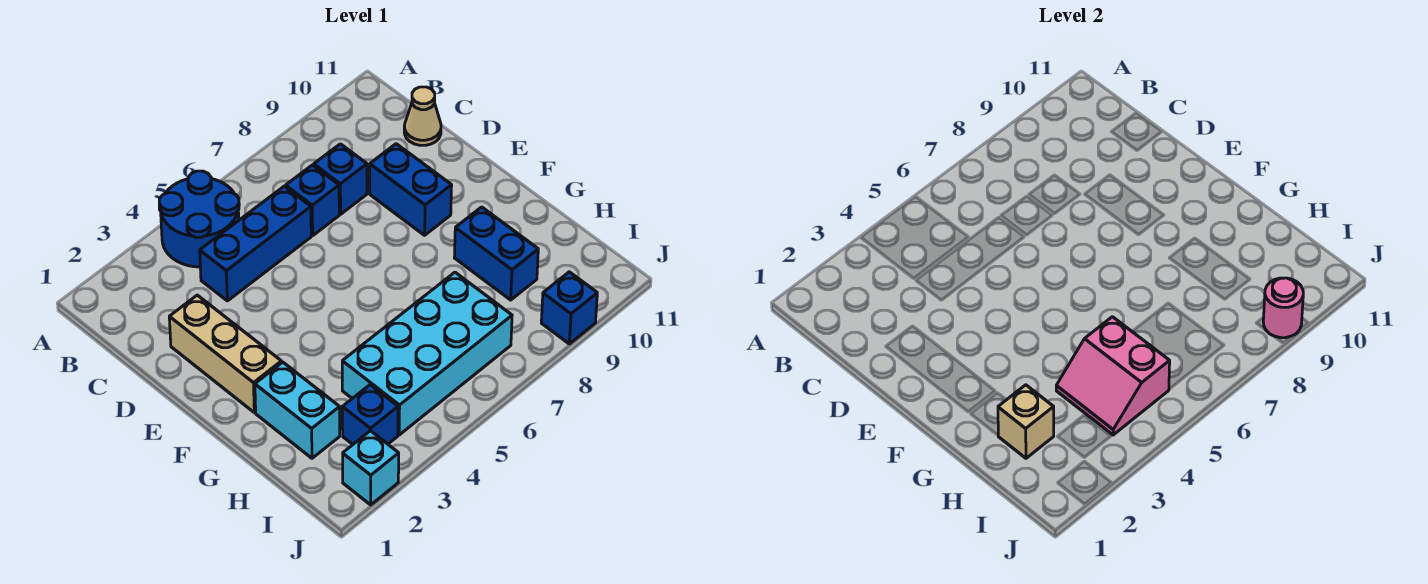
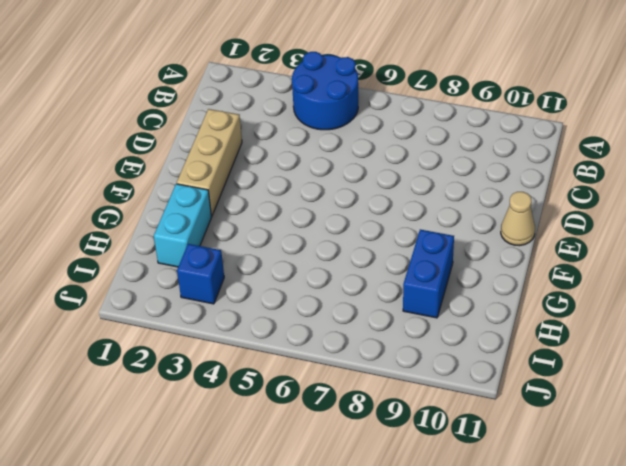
tan 1x1 cone [501,192,535,246] -> tan 1x1 cone moved to [404,87,441,145]
none -> blue 1x3 brick [200,186,311,301]
none -> blue 1x1 brick [286,165,339,236]
none -> blue 1x1 brick [314,144,367,214]

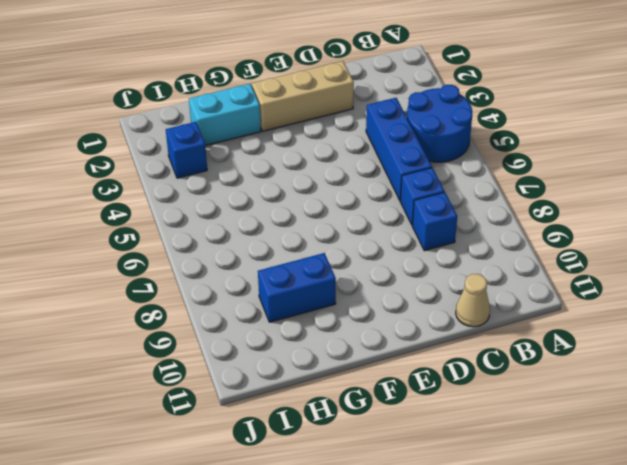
none -> blue 1x2 brick [370,144,452,235]
none -> cyan 2x4 brick [342,272,512,435]
none -> cyan 1x1 brick [343,431,399,505]

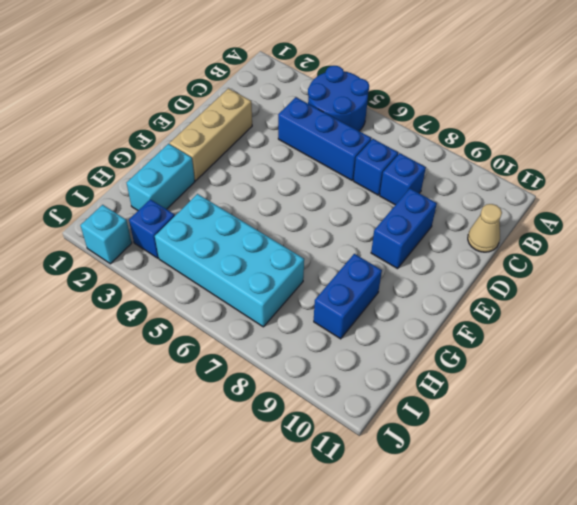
none -> blue 1x1 brick [541,272,597,344]
none -> tan 1x1 brick [998,385,1054,458]
none -> pink 2x2 slope [1056,317,1170,435]

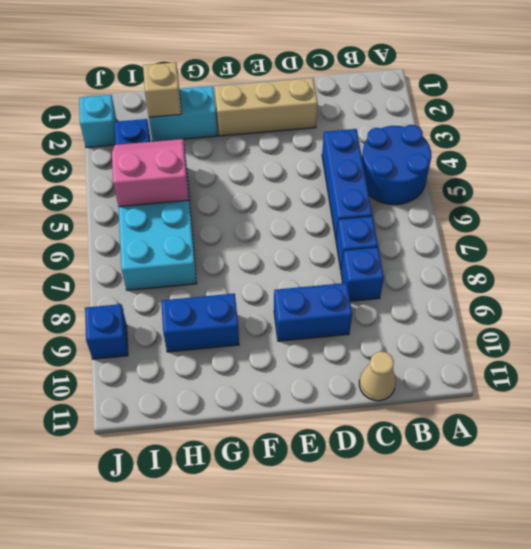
none -> pink 1x1 round brick [1263,278,1303,338]

